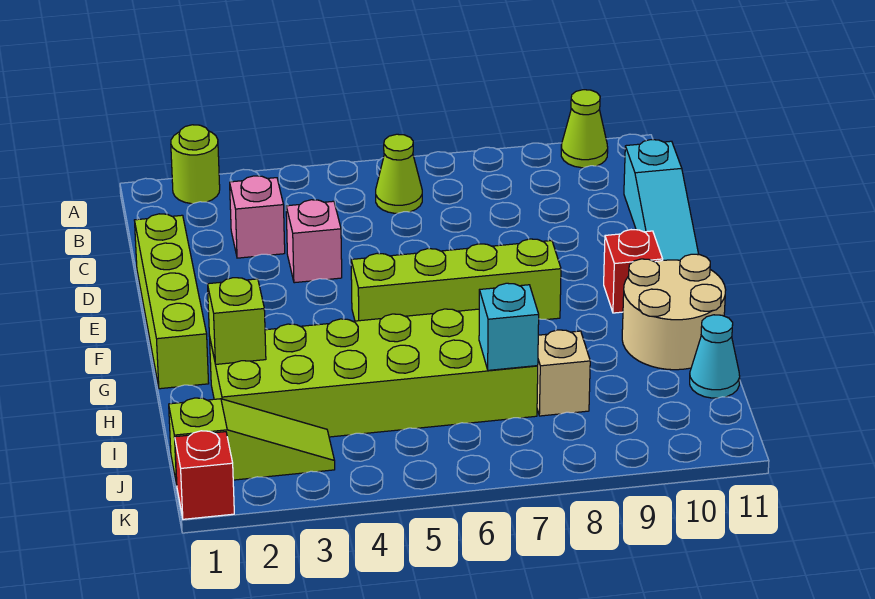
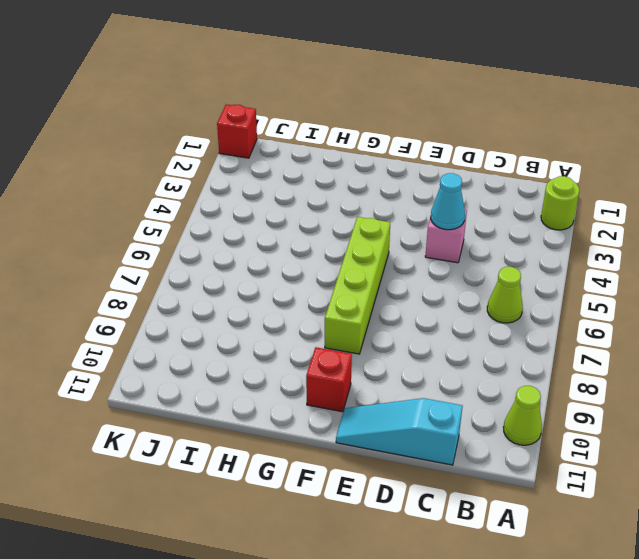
cyan 1x1 cone [431,173,465,230] -> cyan 1x1 cone moved to [690,315,740,398]
none -> pink 1x1 brick [230,176,285,258]
none -> lime 1x4 brick [134,214,209,389]
none -> tan 2x2 round brick [622,254,726,370]

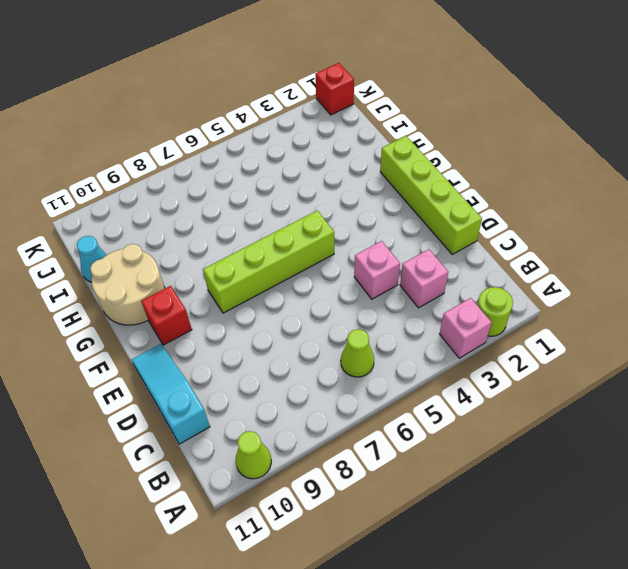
pink 1x1 brick [440,298,492,358] -> none
none -> lime 2x6 brick [210,309,538,437]
none -> tan 1x1 brick [537,330,590,416]
none -> lime 1x3 slope [169,398,335,485]

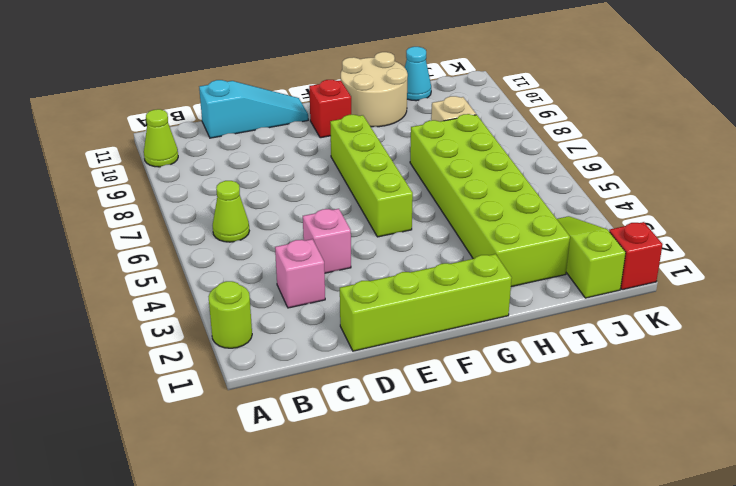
none -> lime 1x1 brick [208,278,266,365]
none -> cyan 1x1 brick [479,283,539,370]

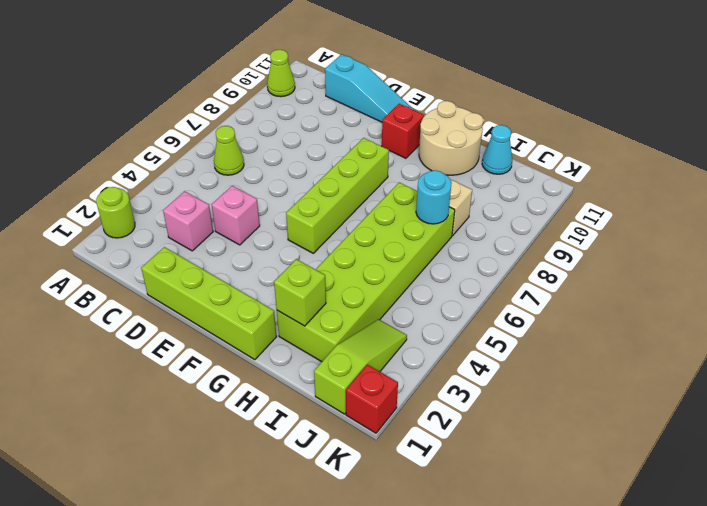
cyan 1x1 round brick [416,170,452,224] -> cyan 1x1 brick [479,283,539,370]

